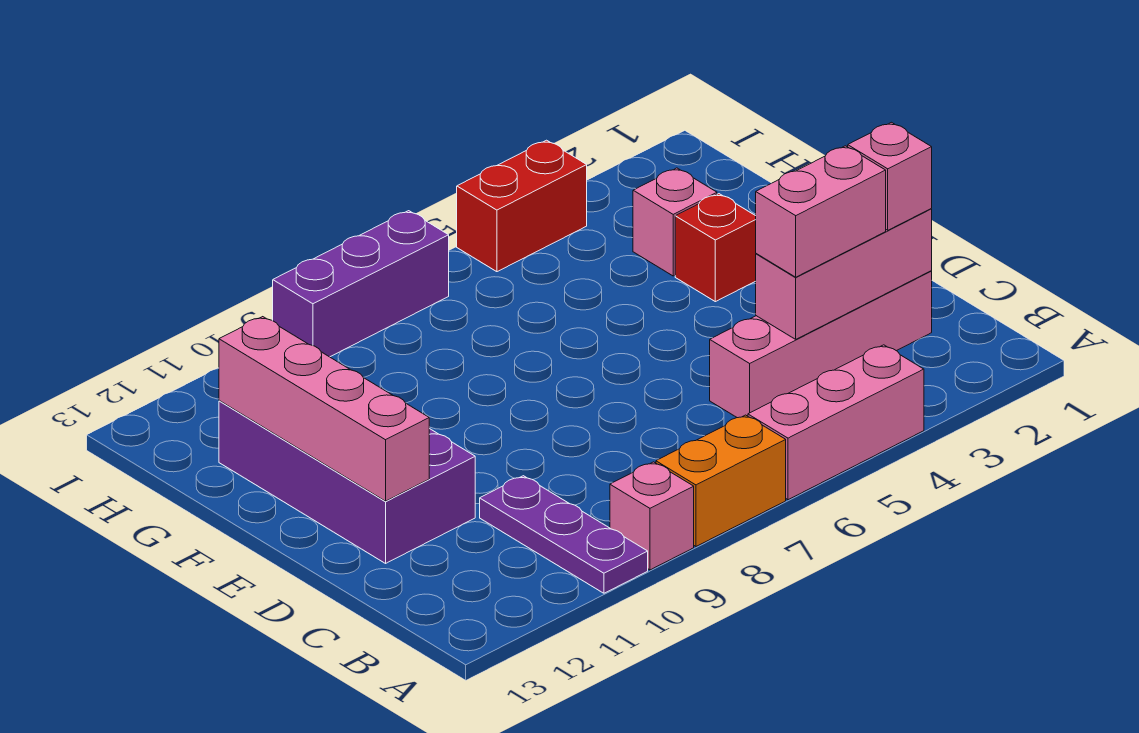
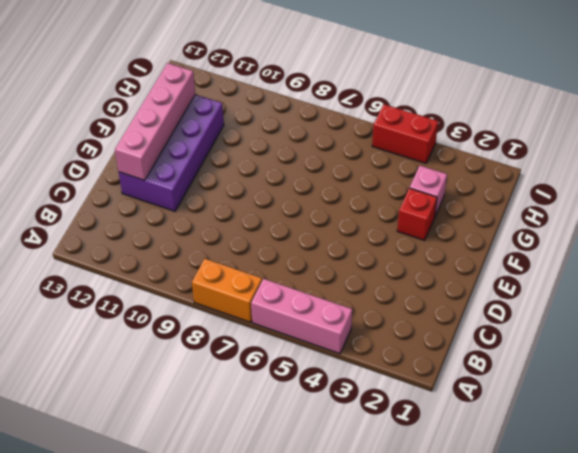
none -> pink 1x1 brick [610,462,694,570]
none -> purple 1x3 plate [480,476,648,593]
none -> pink 1x4 brick [710,271,932,418]

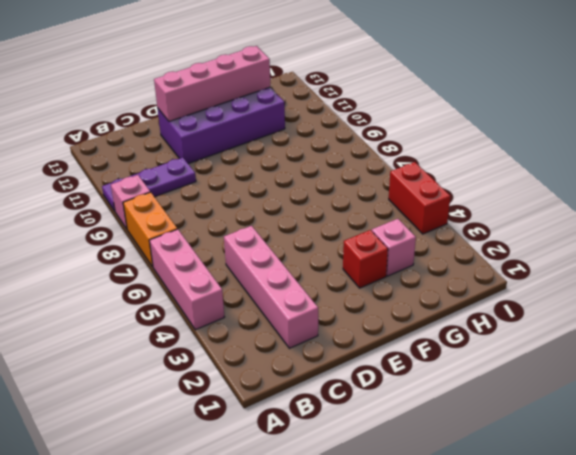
none -> purple 1x3 brick [273,211,449,357]
none -> pink 1x3 brick [756,209,932,339]
none -> pink 1x1 brick [848,122,932,230]

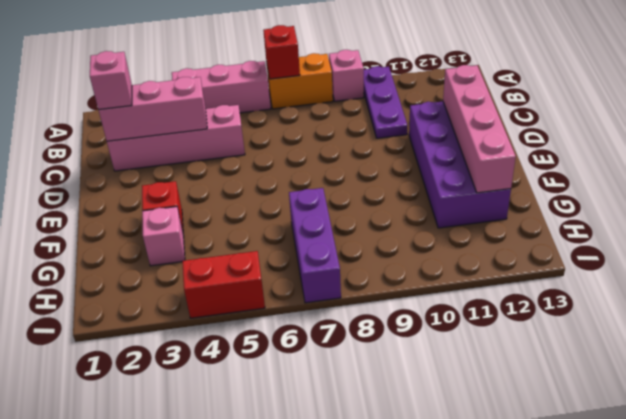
red 1x1 brick [263,25,300,79] -> none
purple 1x3 brick [289,188,341,303] -> purple 1x3 brick turned to [273,211,449,357]
none -> pink 1x2 brick [756,146,886,277]

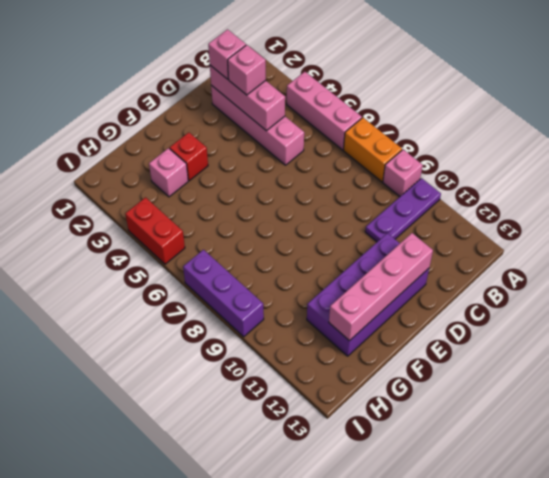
pink 1x1 brick [228,45,266,95] -> pink 1x2 brick [756,146,886,277]

